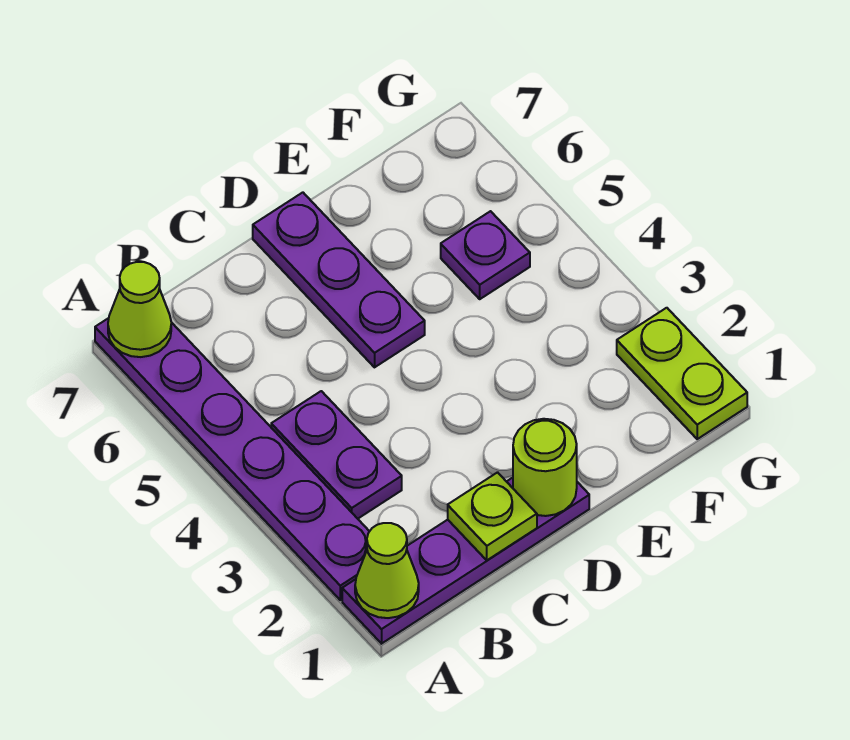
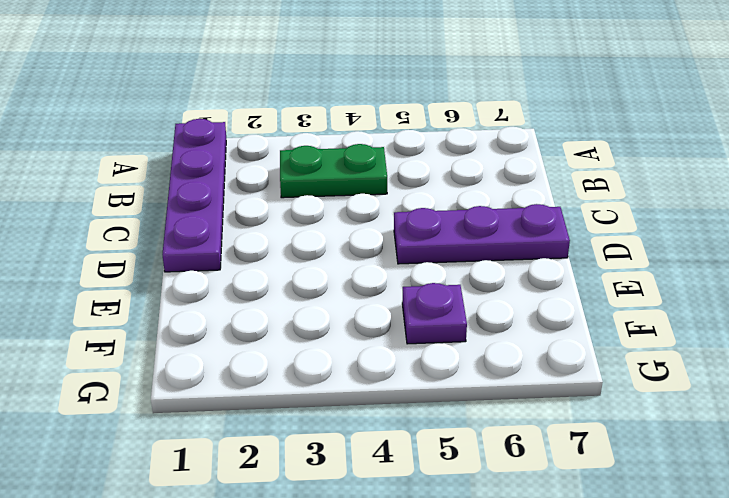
green 1x2 plate [280,144,387,198] -> purple 1x2 plate [271,391,402,519]
none -> purple 1x6 plate [95,318,370,600]
none -> lime 1x2 plate [617,308,747,439]

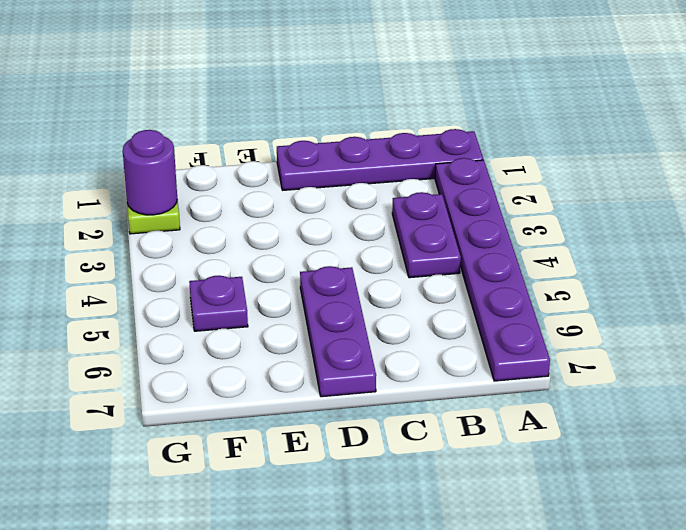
purple 1x1 round brick [123,130,177,215] -> none
none -> lime 1x1 cone [355,523,419,618]
none -> lime 1x1 cone [108,262,171,357]

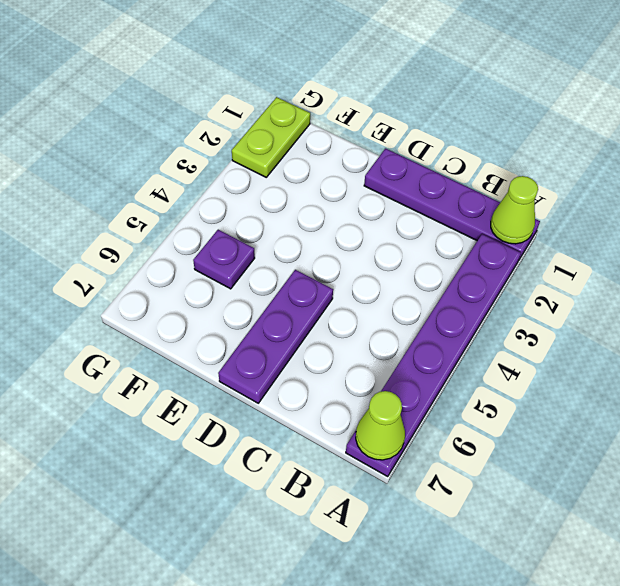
none -> purple 1x2 plate [271,391,402,519]
none -> lime 1x1 plate [448,472,537,560]

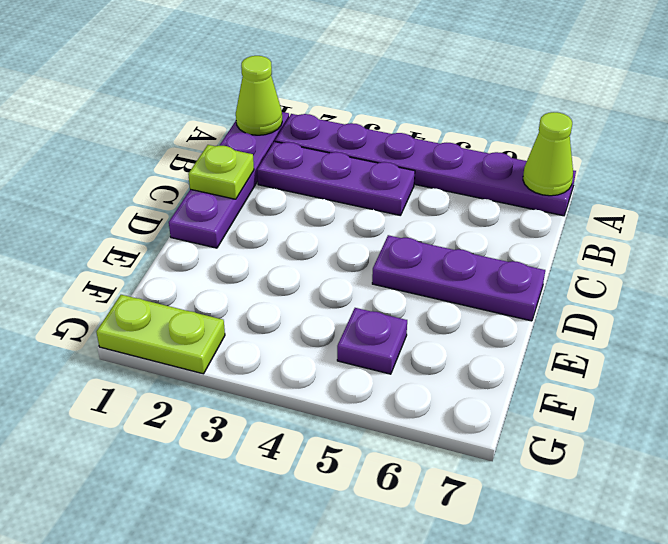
purple 1x3 plate [257,142,415,215] -> purple 1x2 plate [271,391,402,519]
none -> lime 1x1 round brick [513,419,577,516]

